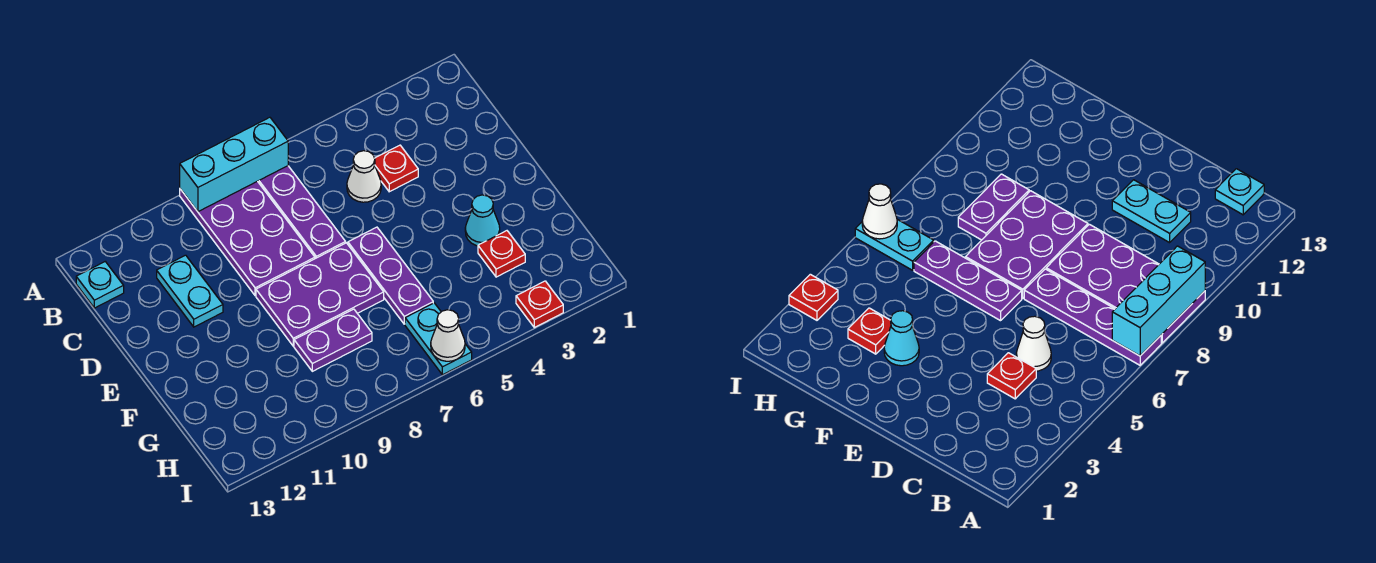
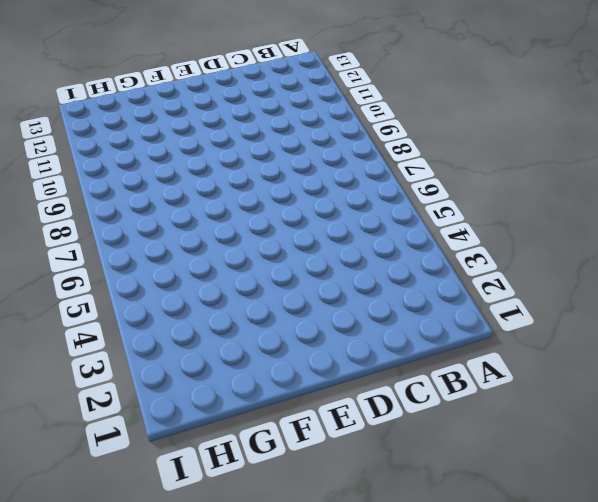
none -> purple 1x4 plate [258,166,346,259]
none -> purple 2x4 plate [180,181,315,296]
none -> cyan 1x1 plate [76,262,124,308]

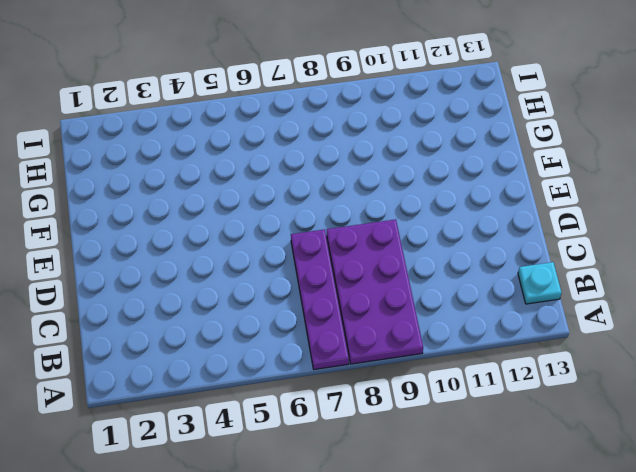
none -> red 1x1 plate [375,145,418,192]
none -> white 1x1 cone [347,151,381,202]
none -> cyan 1x2 plate [157,255,223,327]

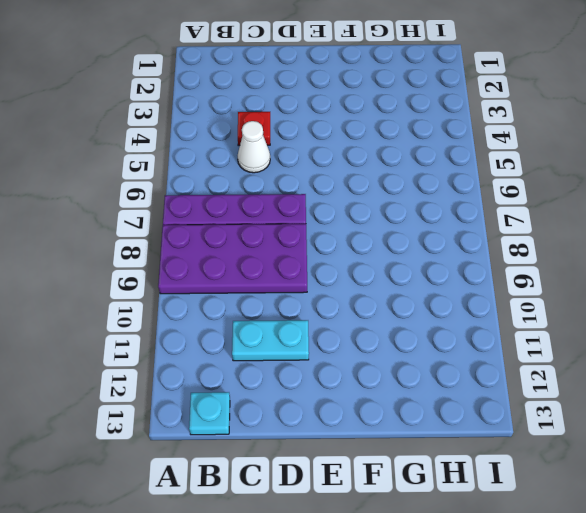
none -> purple 1x3 plate [348,227,433,324]
none -> purple 2x3 plate [256,243,384,346]
none -> cyan 1x1 cone [465,195,500,246]

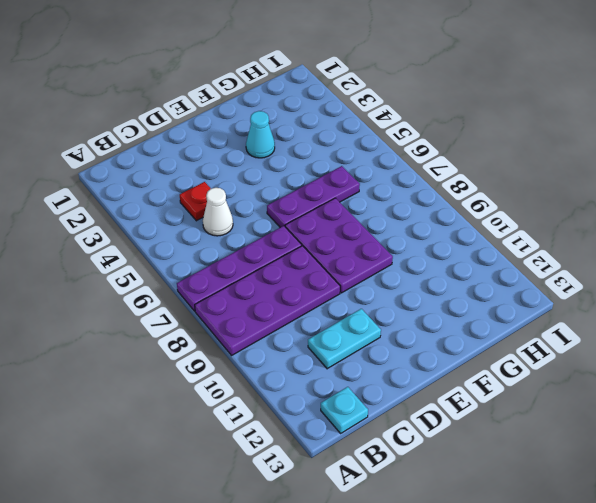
none -> red 1x1 plate [478,231,525,277]
none -> purple 1x2 plate [294,309,372,371]
none -> cyan 1x2 plate [405,303,472,375]

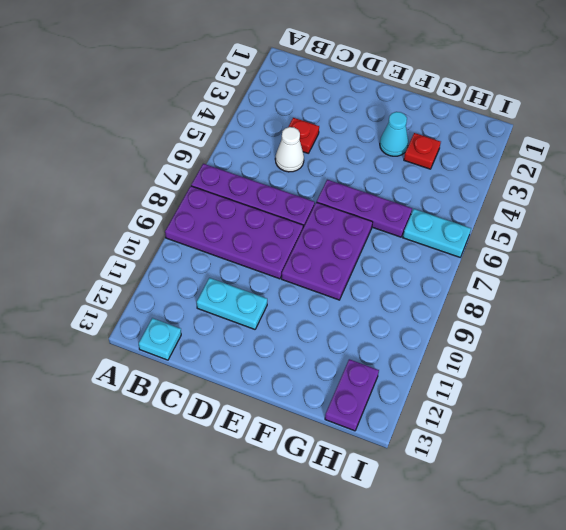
purple 1x2 plate [325,359,379,431] -> purple 1x2 plate moved to [294,309,372,371]
none -> red 1x1 plate [516,281,563,328]
none -> cyan 1x3 brick [180,117,288,212]
none -> white 1x1 cone [431,310,465,361]

